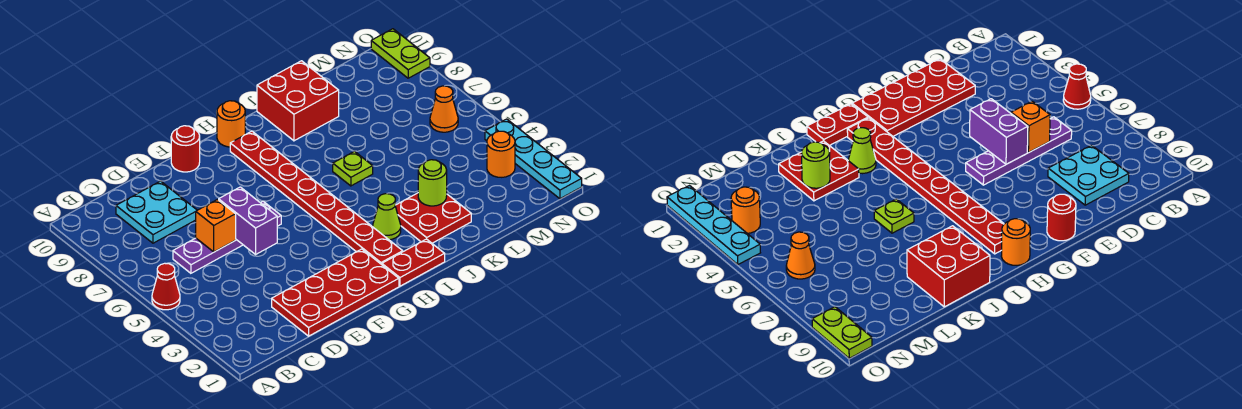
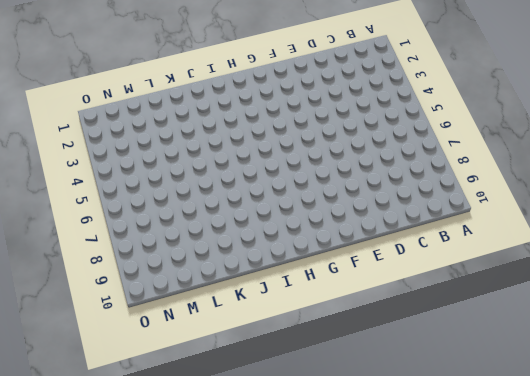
none -> red 1x1 cone [152,263,180,310]
none -> purple 1x4 plate [173,201,281,273]
none -> cyan 2x2 plate [116,181,197,243]

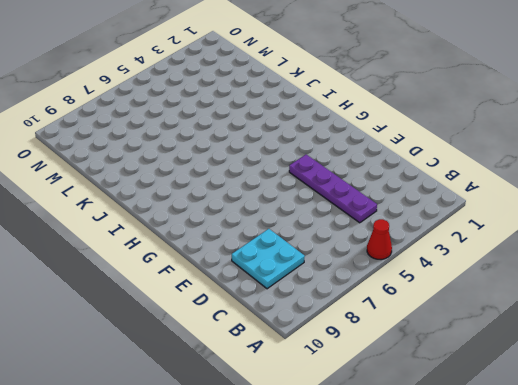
purple 1x4 plate [289,155,377,223] -> purple 1x4 plate moved to [173,201,281,273]
none -> red 2x4 plate [272,249,399,336]
none -> red 1x1 round brick [171,126,200,172]
none -> red 1x2 plate [382,239,445,286]

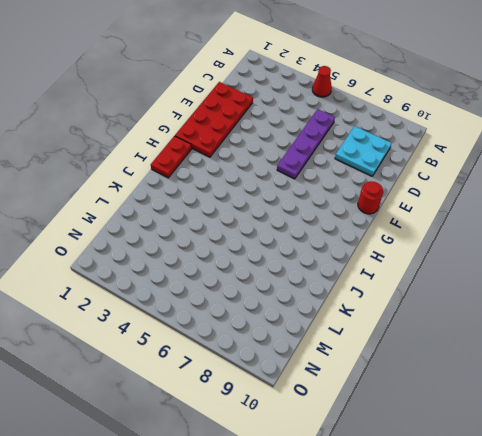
none -> red 1x8 plate [230,131,403,265]
none -> orange 1x1 round brick [217,101,245,147]
none -> lime 1x1 cone [373,194,401,240]

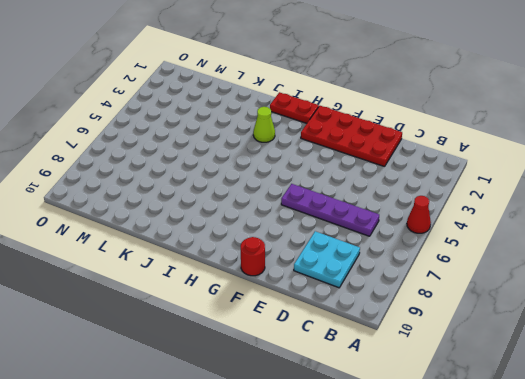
none -> red 1x8 plate [230,131,403,265]
none -> orange 1x1 round brick [217,101,245,147]
none -> red 2x2 plate [395,193,471,243]

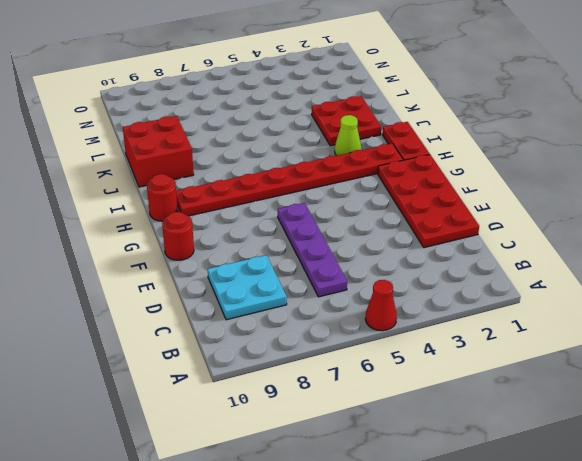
red 1x1 round brick [147,174,178,221] -> orange 1x1 round brick [217,101,245,147]
none -> lime 1x1 plate [333,151,373,186]
none -> orange 1x1 round brick [487,131,515,177]
none -> orange 1x1 cone [430,86,458,132]

